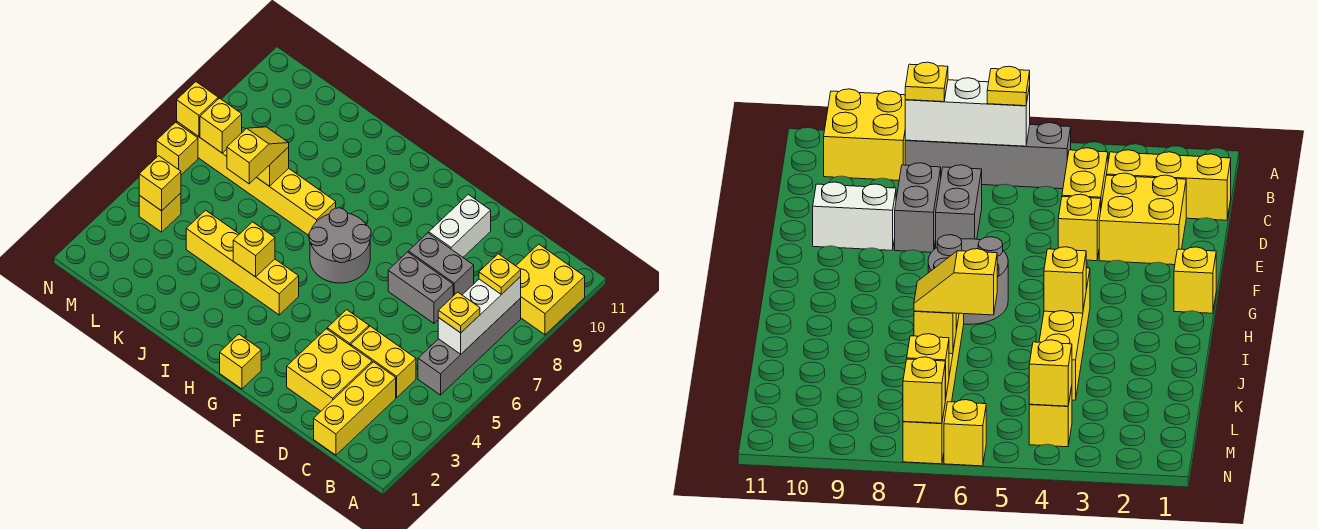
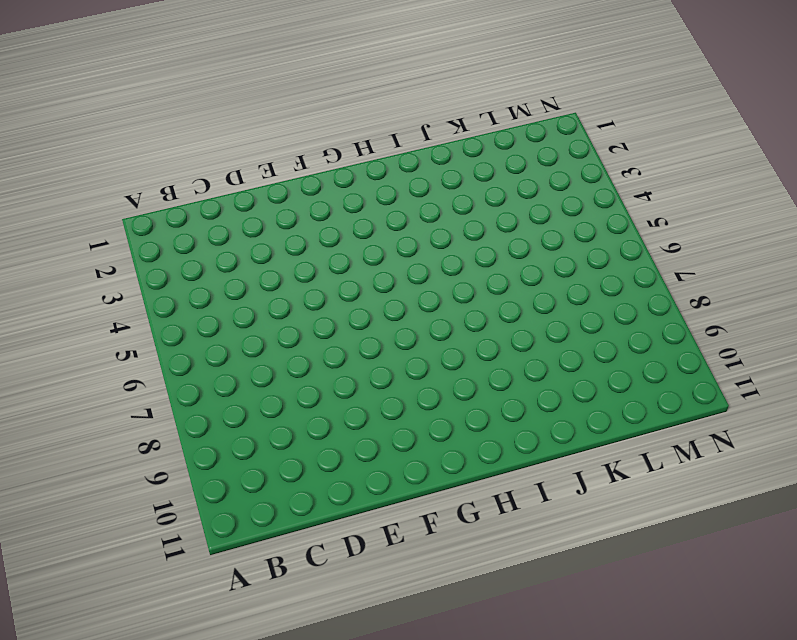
none -> yellow 2x2 brick [516,244,585,335]
none -> grey 1x4 brick [418,298,521,395]
none -> yellow 1x3 brick [314,362,396,455]

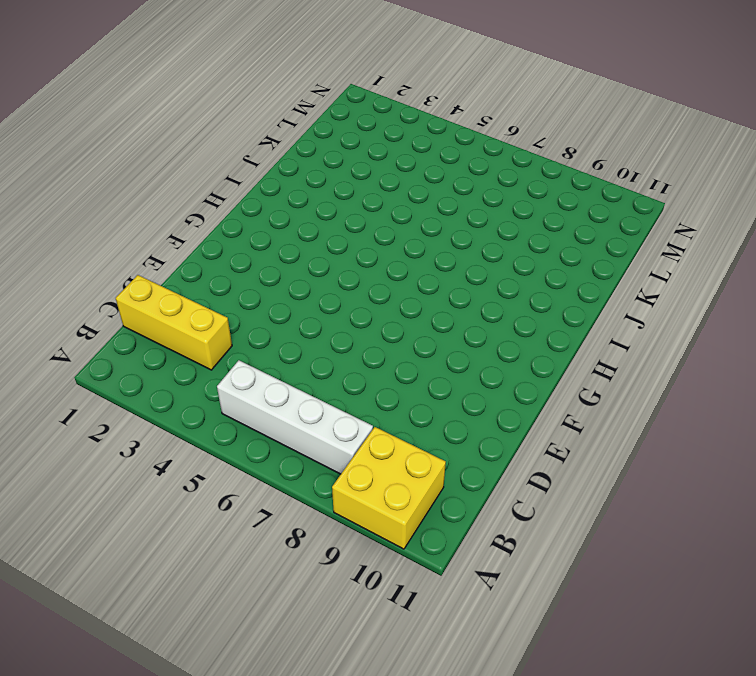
white 1x4 brick [217,360,373,474] -> grey 1x4 brick [418,298,521,395]
none -> yellow 1x2 brick [351,326,416,397]
none -> yellow 2x2 brick [287,329,372,411]
none -> grey 1x2 brick [388,252,453,323]

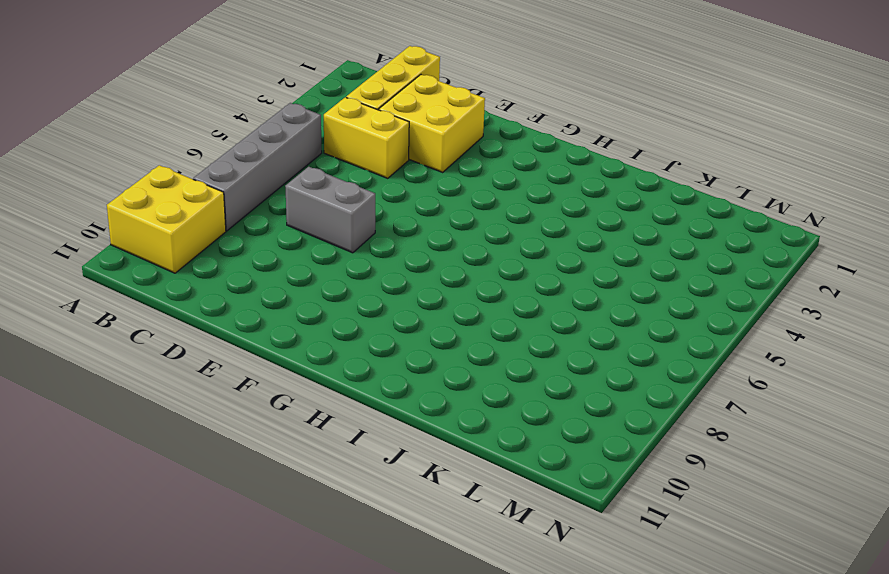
none -> grey 1x2 brick [408,233,474,296]
none -> yellow 1x1 brick [327,310,369,346]
none -> white 1x2 brick [429,194,491,257]

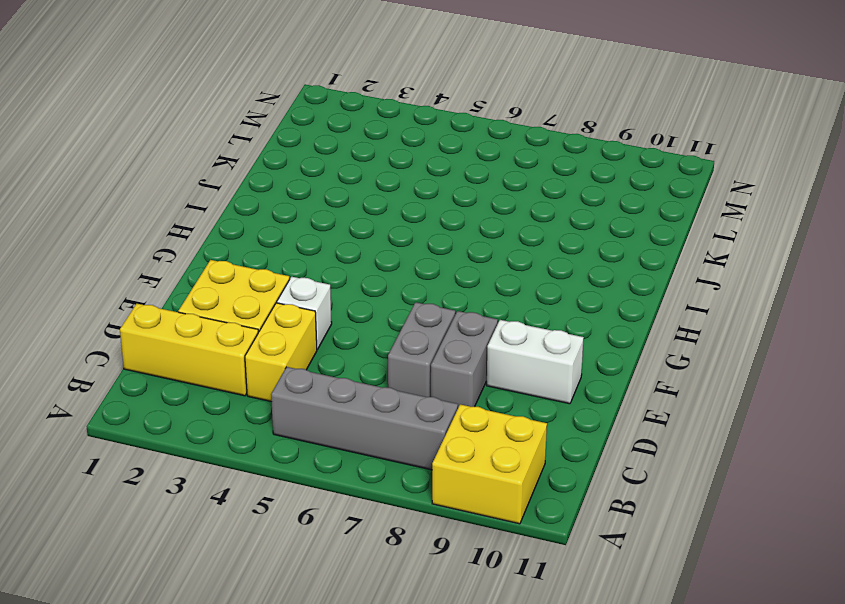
white 1x1 brick [277,277,332,350] -> yellow 1x1 brick [327,310,369,346]
none -> yellow 1x1 brick [220,334,261,389]
none -> grey 2x2 round brick [309,208,371,283]
none -> yellow 1x4 brick [186,210,299,315]

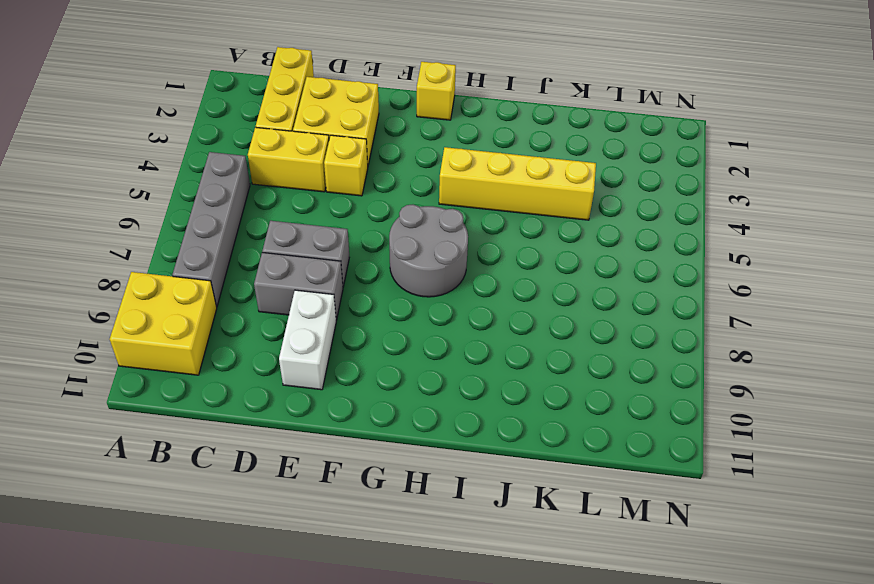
none -> yellow 1x6 brick [177,122,336,235]
none -> yellow 1x1 brick [139,193,181,232]
none -> yellow 1x1 brick [156,122,198,175]

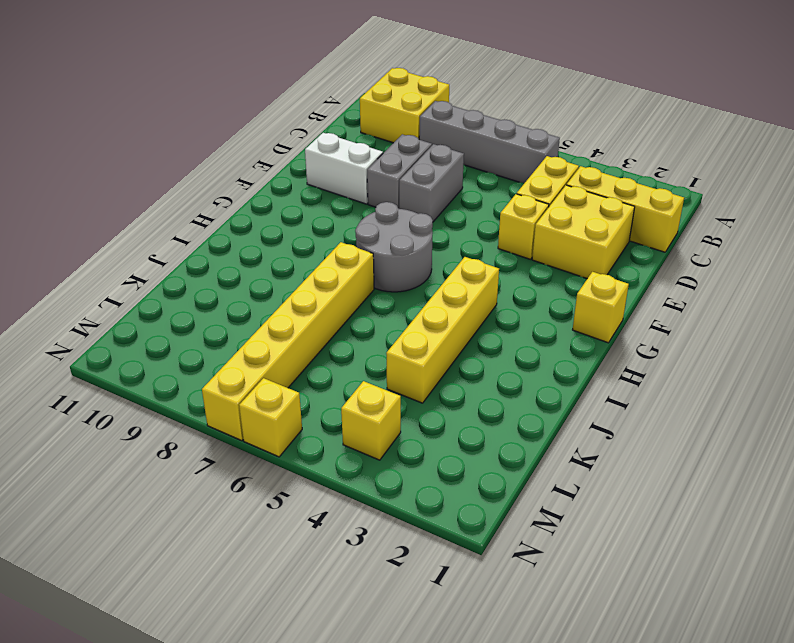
none -> white 1x3 brick [438,277,521,354]
none -> yellow 1x1 brick [233,222,275,277]
none -> yellow 1x1 brick [257,147,289,186]

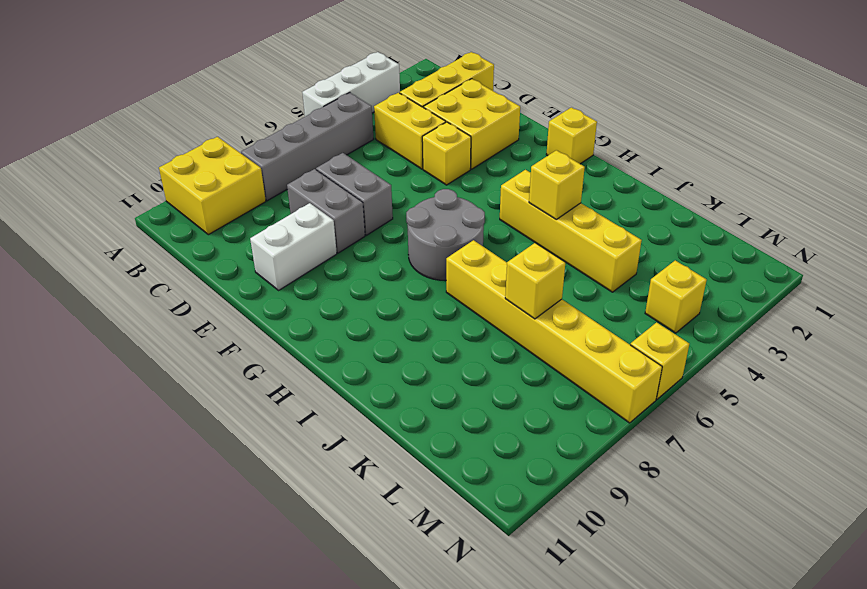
white 1x3 brick [302,52,400,116] -> white 1x3 brick moved to [438,277,521,354]
none -> yellow 1x1 brick [139,156,181,211]
none -> yellow 1x1 brick [200,98,242,153]
none -> yellow 1x1 brick [177,82,218,137]

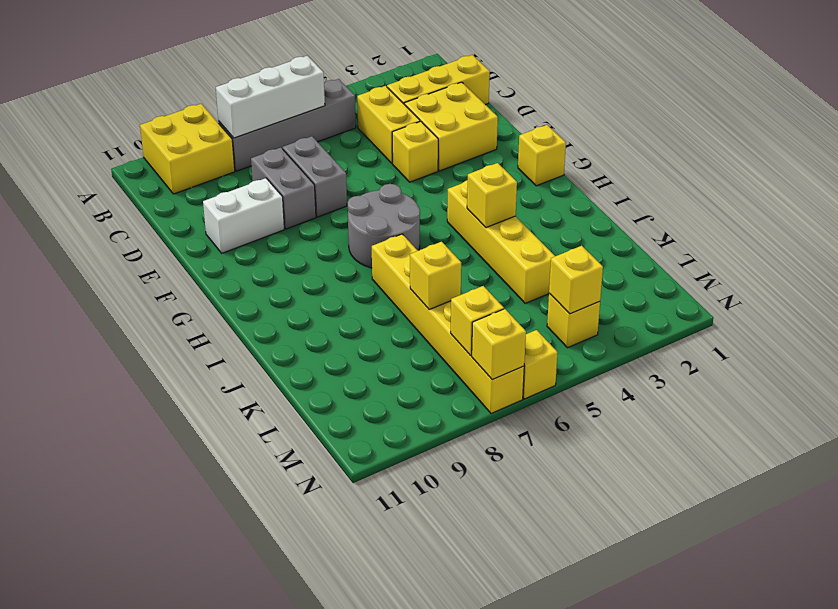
none -> yellow 1x1 plate [438,292,480,333]
none -> yellow 1x1 plate [479,254,521,294]
none -> yellow 1x2 slope [227,127,289,184]

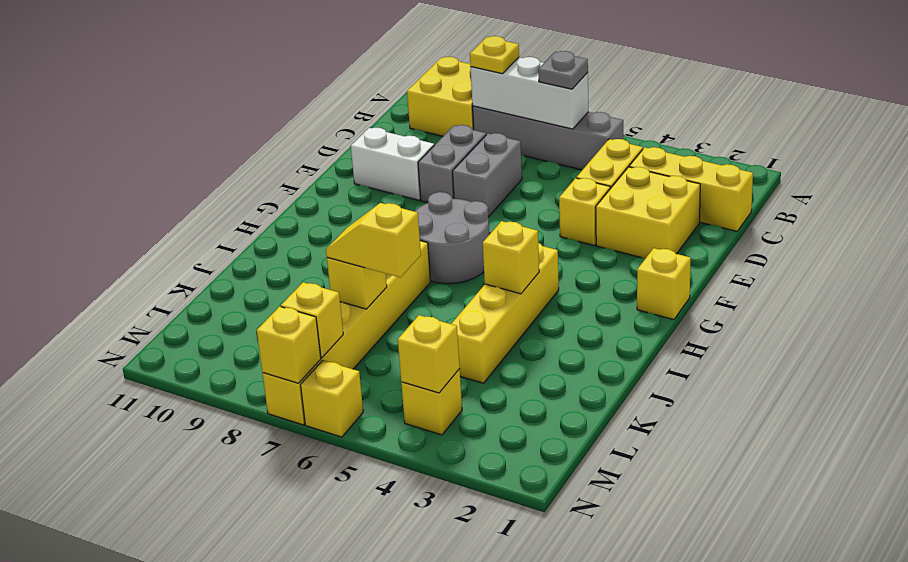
grey 1x1 plate [538,51,588,89] -> yellow 1x1 plate [438,292,480,333]

